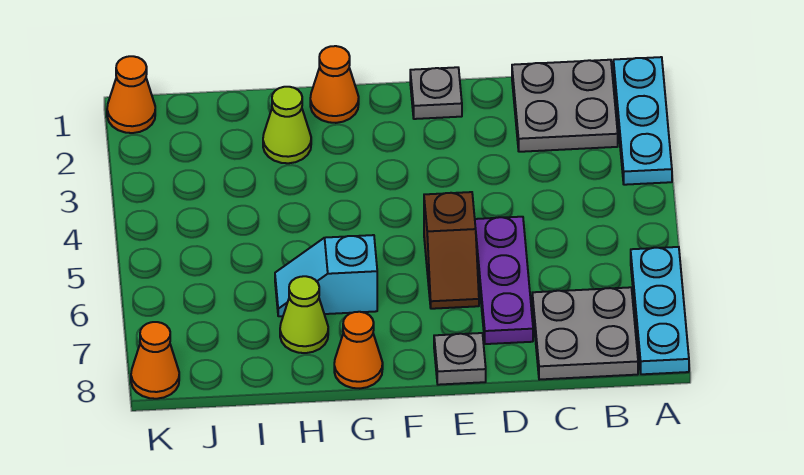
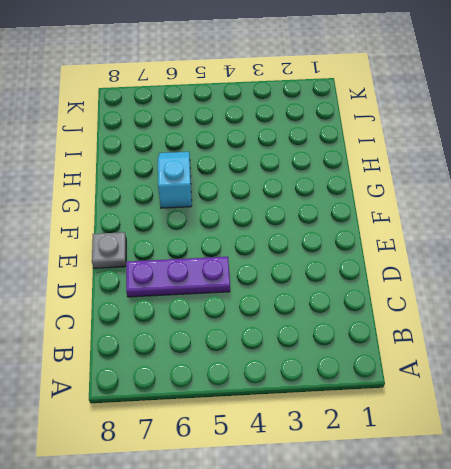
none -> cyan 1x3 plate [613,57,672,185]
none -> cyan 1x3 plate [631,247,689,374]
none -> grey 2x2 plate [512,60,618,152]

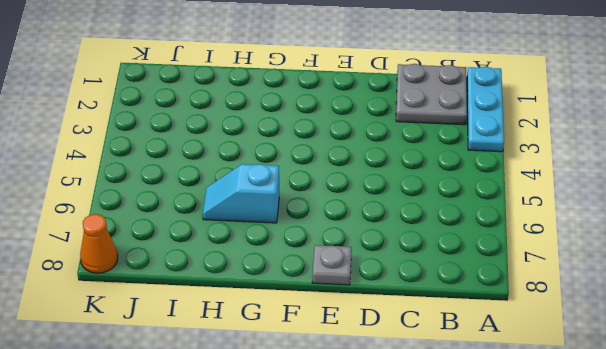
none -> cyan 1x3 plate [631,247,689,374]
none -> grey 2x2 plate [532,287,638,380]
none -> purple 1x3 plate [475,217,533,344]

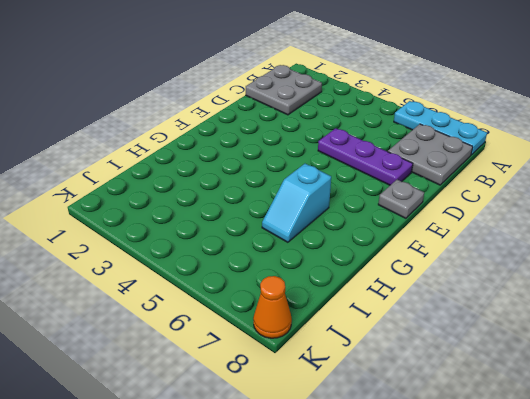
none -> cyan 1x3 plate [613,57,672,185]
none -> grey 1x1 plate [410,67,462,119]
none -> brown 1x2 slope [424,192,479,309]

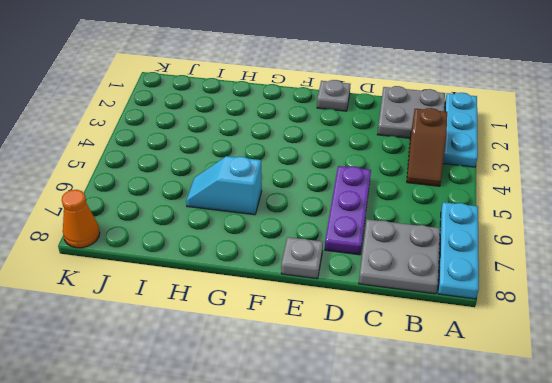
brown 1x2 slope [407,108,447,186] -> brown 1x2 slope moved to [424,192,479,309]
none -> orange 1x1 cone [310,46,359,123]
none -> orange 1x1 cone [334,312,383,389]
none -> lime 1x1 cone [263,87,311,163]

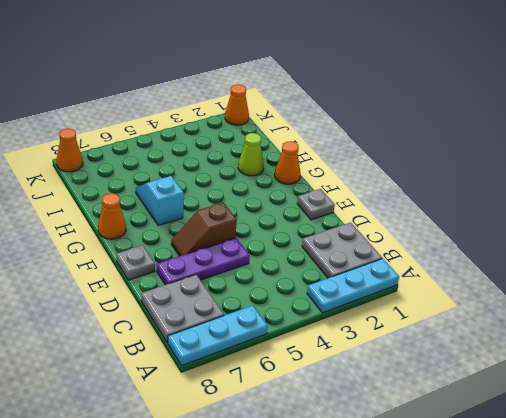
none -> lime 1x1 cone [280,276,328,353]

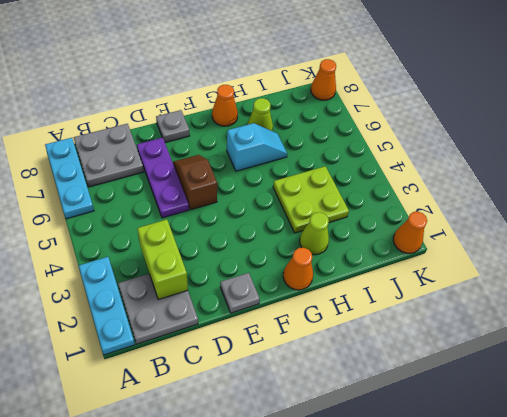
lime 1x2 brick [137,220,188,300] -> none
lime 2x2 plate [273,166,349,233] -> none

